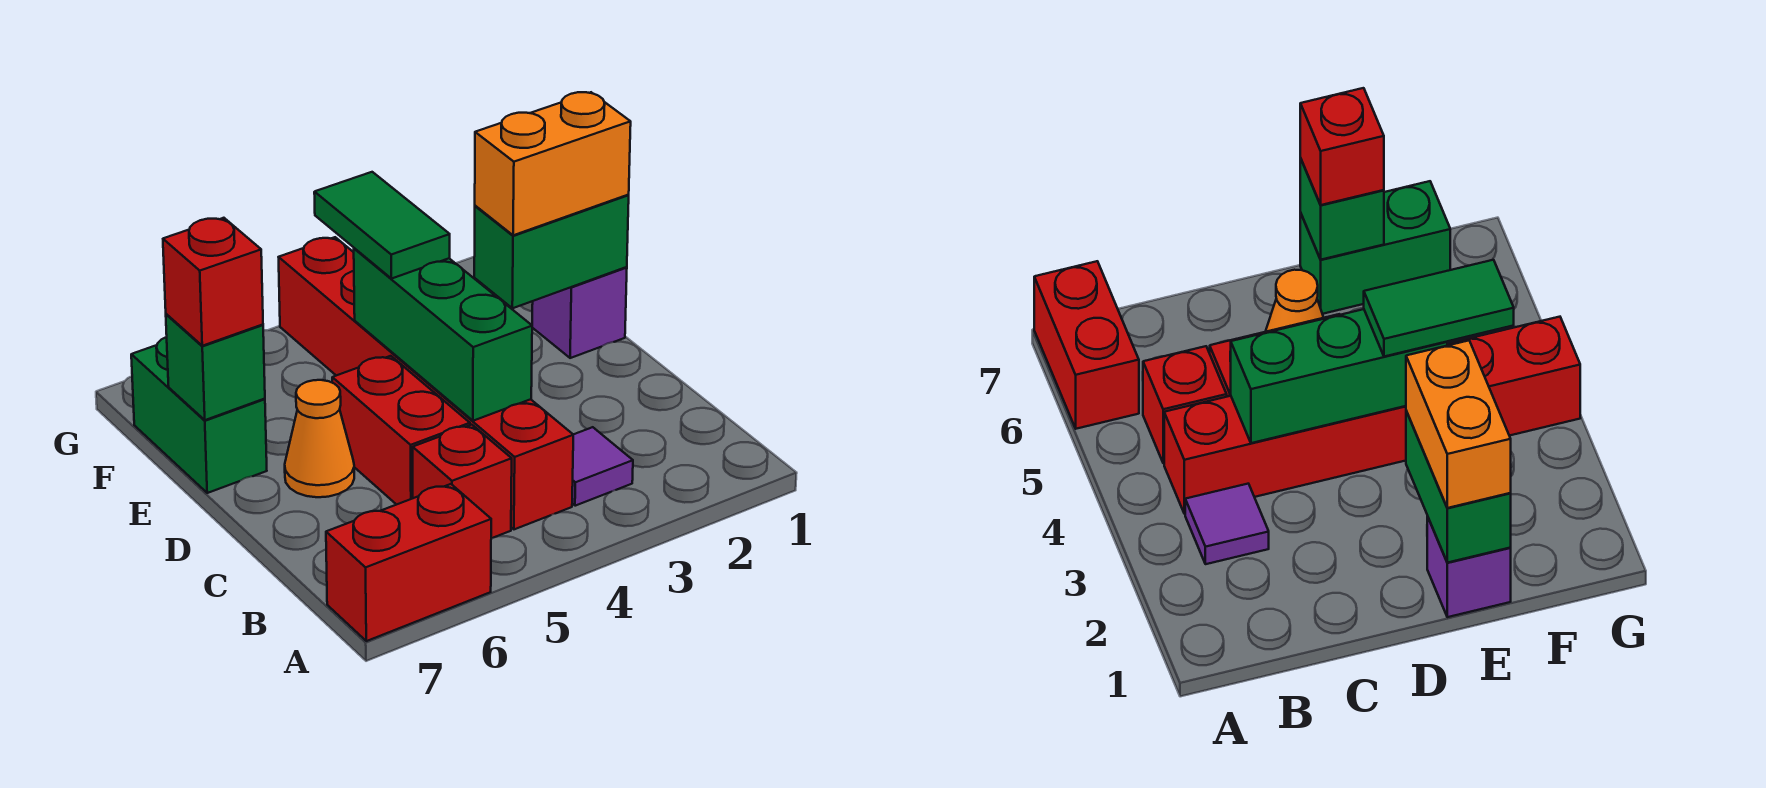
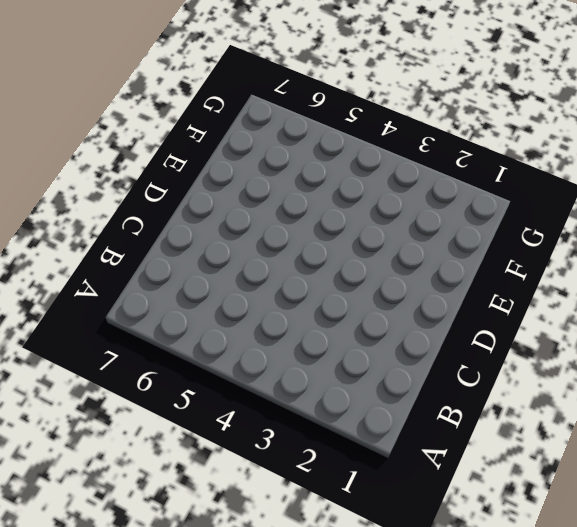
none -> red 1x2 brick [326,484,491,641]
none -> purple 1x1 tile [572,427,633,506]
none -> red 1x6 brick [279,237,573,529]

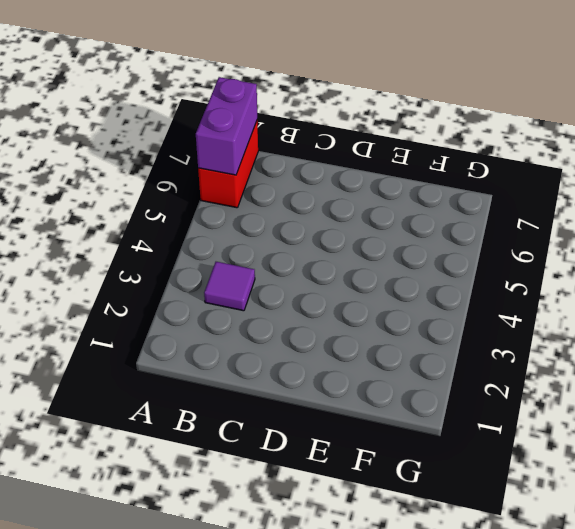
purple 1x2 brick [196,77,257,175] -> none
none -> red 1x6 brick [279,237,573,529]
none -> red 1x1 brick [413,425,512,538]
none -> red 1x2 brick [332,356,470,505]

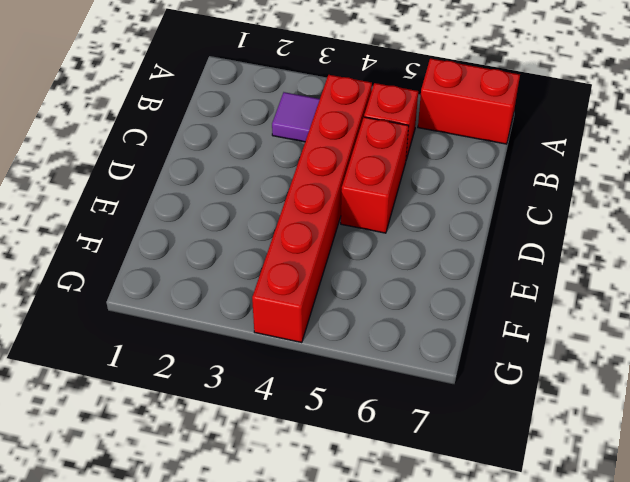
none -> orange 1x1 cone [285,380,354,497]
none -> purple 1x1 brick [532,267,627,358]
none -> green 1x2 brick [131,337,267,493]

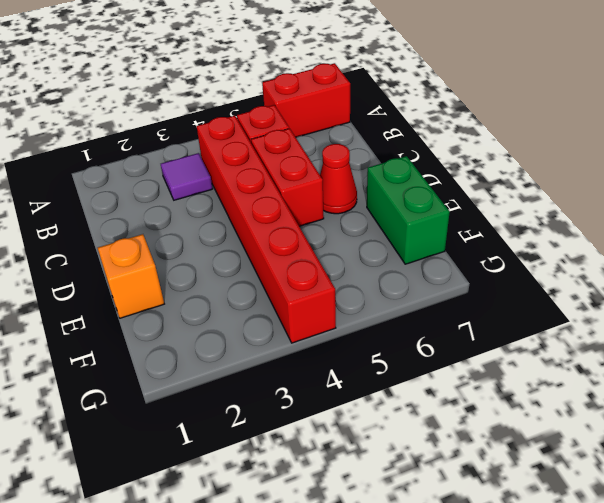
red 1x1 cone [320,144,357,214] -> orange 1x1 cone [285,380,354,497]
orange 1x1 brick [98,234,164,318] -> purple 1x1 brick [532,267,627,358]
none -> green 1x3 brick [354,248,532,421]
none -> green 1x2 brick [474,195,629,308]
none -> green 1x1 brick [166,314,265,420]

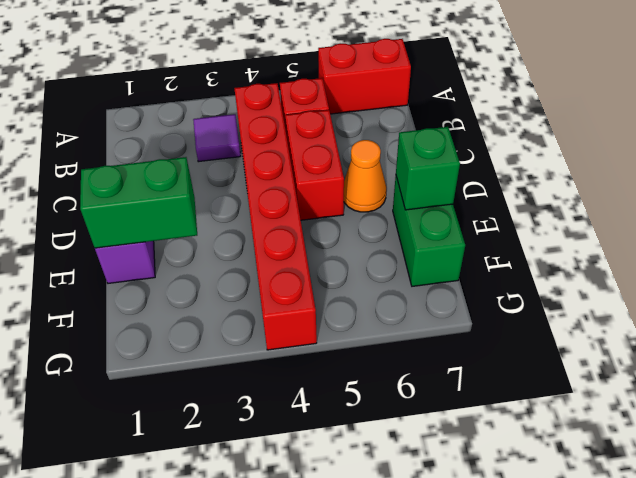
none -> green 1x3 brick [354,248,532,421]
none -> orange 1x2 brick [475,92,631,235]
none -> green 1x2 tile [314,172,450,279]

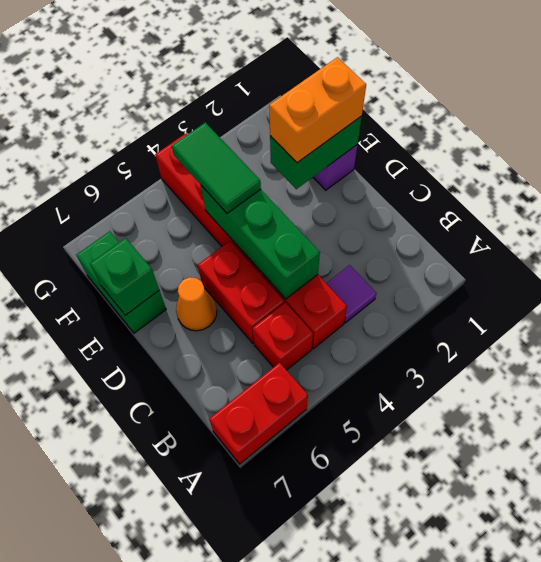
none -> red 1x1 brick [163,218,263,346]

